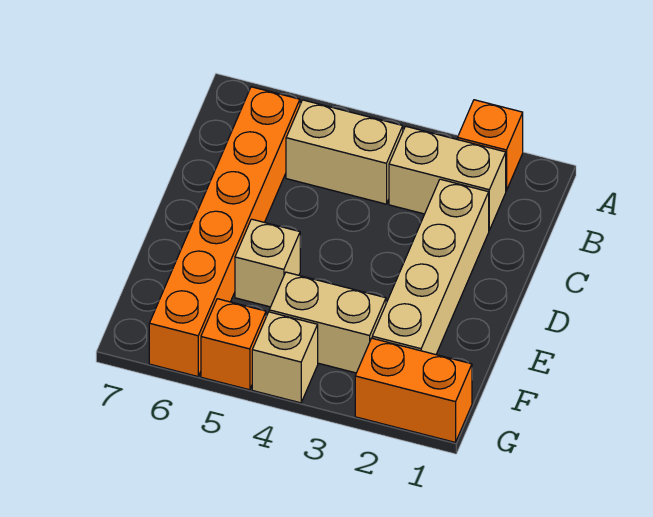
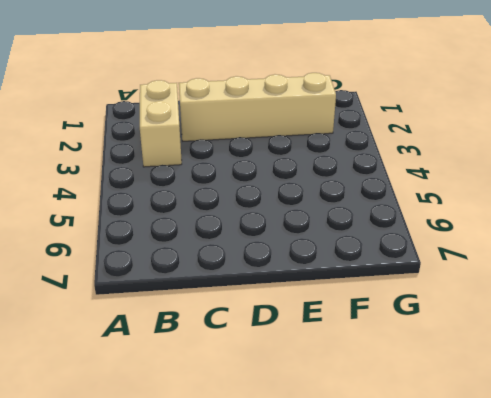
none -> orange 1x1 brick [458,100,523,191]
none -> tan 1x2 brick [286,100,403,204]

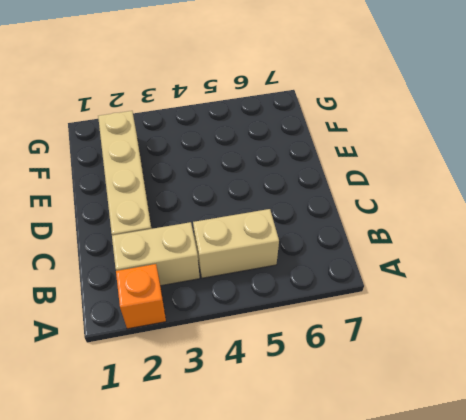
none -> orange 1x6 brick [149,87,300,376]
none -> tan 1x1 brick [235,219,300,307]

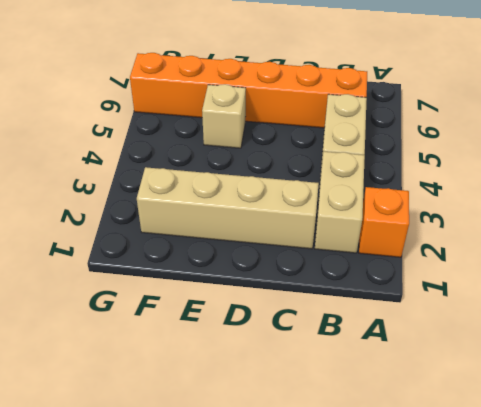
none -> tan 1x2 brick [269,272,386,373]
none -> orange 1x2 brick [355,338,472,442]

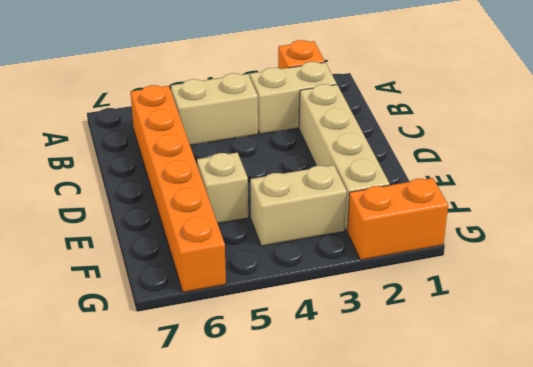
none -> tan 1x1 brick [252,312,318,403]
none -> orange 1x1 brick [201,299,266,390]

